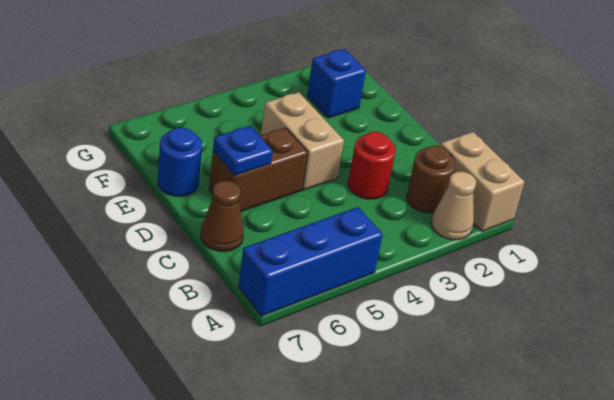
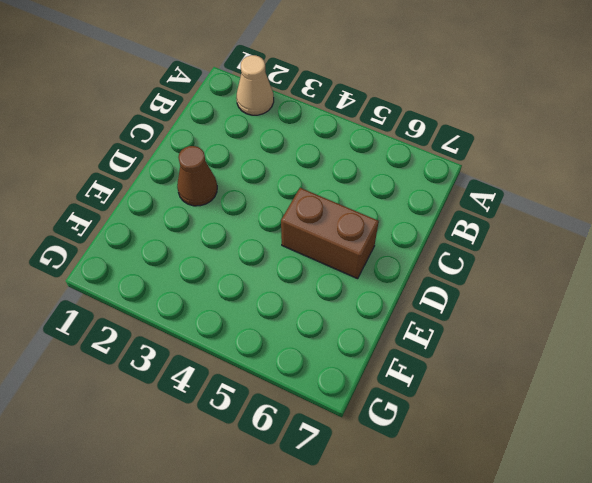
brown 1x1 cone [177,146,217,206] -> brown 1x1 cone moved to [201,181,244,251]
none -> tan 1x2 brick [440,132,524,231]
none -> blue 1x3 brick [238,207,383,316]

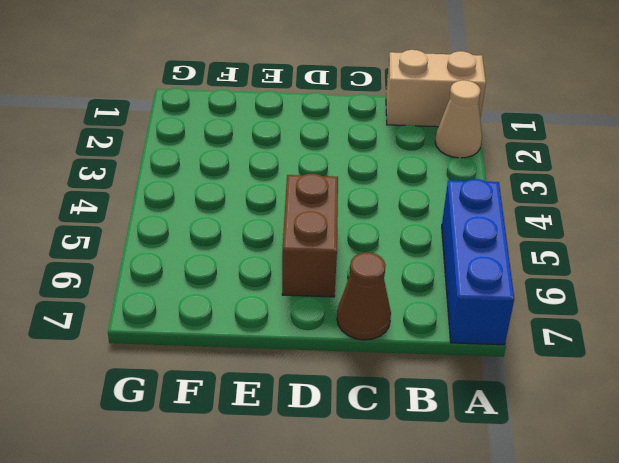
none -> brown 1x1 round brick [407,146,456,213]
none -> red 1x1 round brick [348,132,396,199]

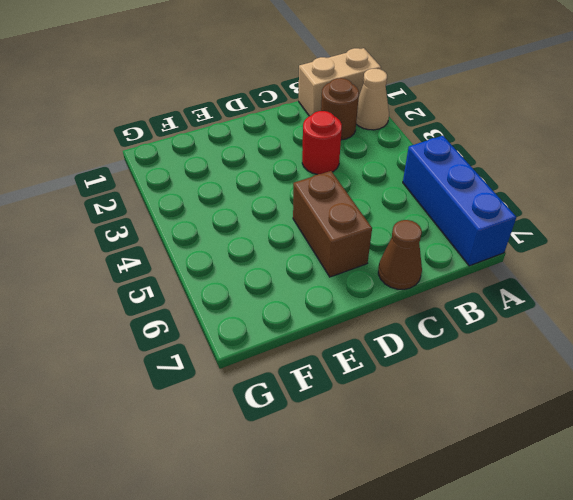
none -> tan 1x2 brick [261,92,344,190]
none -> blue 1x1 round brick [158,128,202,196]

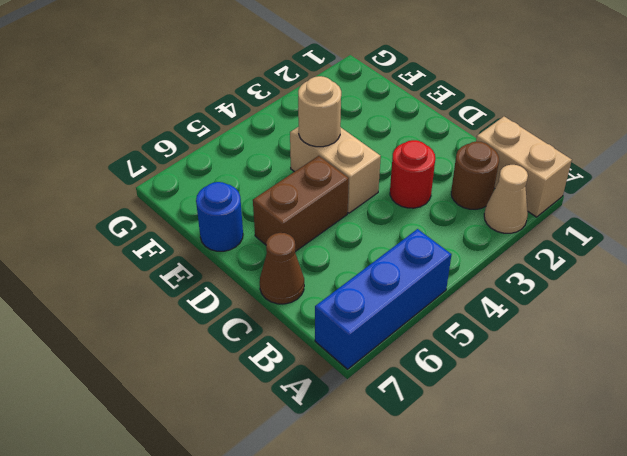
tan 1x1 round brick [298,76,341,147] -> none
none -> blue 1x1 brick [307,49,366,118]
none -> blue 1x1 plate [213,126,272,175]

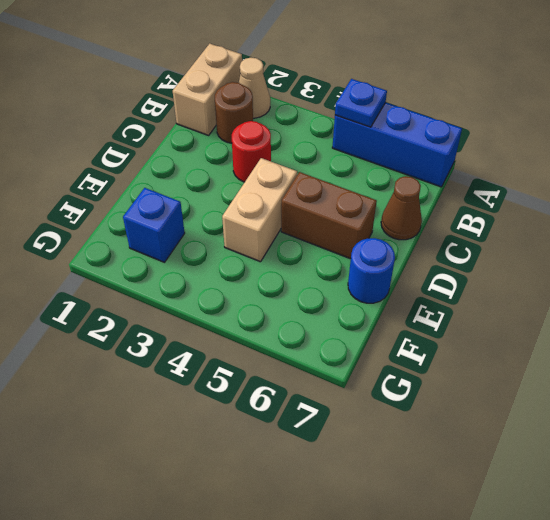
blue 1x1 plate [335,79,387,127] -> blue 1x1 plate moved to [213,126,272,175]

